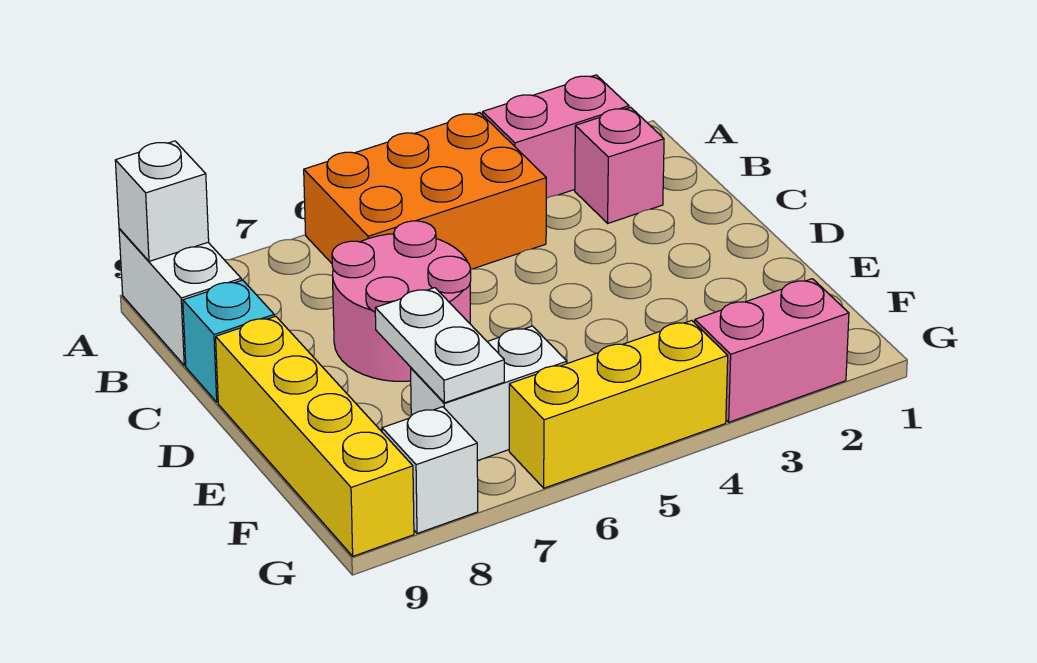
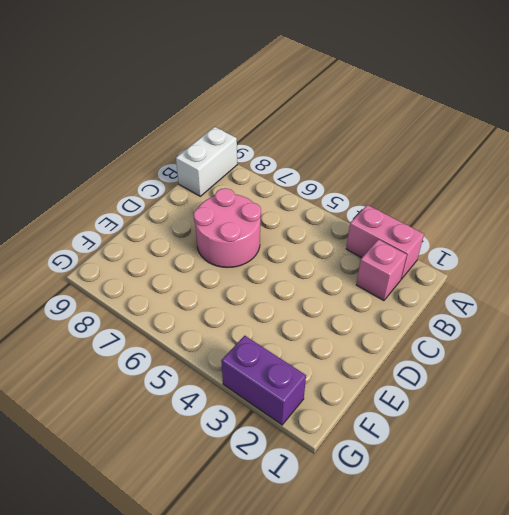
purple 1x2 brick [221,336,306,425] -> pink 1x2 brick [695,279,849,422]
none -> orange 2x3 brick [304,113,546,269]
none -> cyan 1x1 brick [183,280,274,402]
none -> yellow 1x4 brick [216,316,414,556]

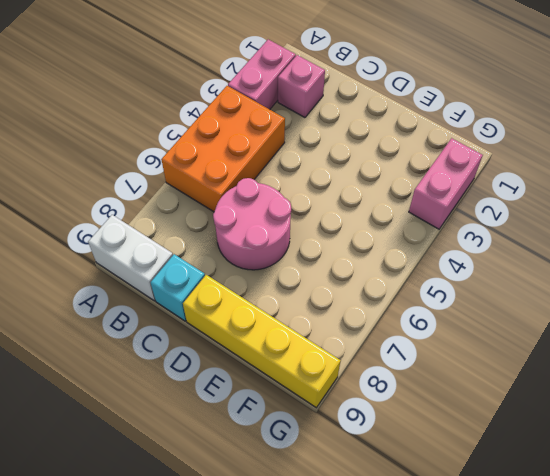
none -> white 1x2 brick [411,326,567,461]
none -> yellow 1x3 brick [509,320,728,488]
none -> white 1x1 brick [382,407,478,533]

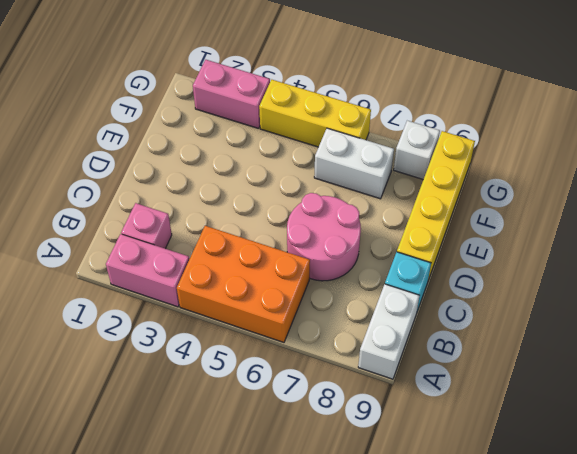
none -> white 1x1 brick [115,141,209,261]
none -> white 1x2 plate [375,288,504,403]

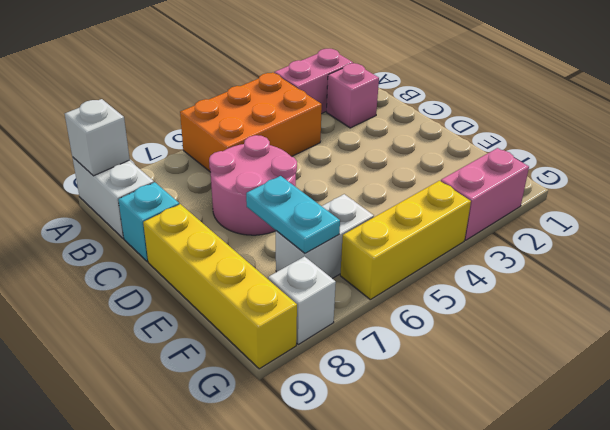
cyan 1x2 plate [246,176,340,253] -> white 1x2 plate [375,288,504,403]

